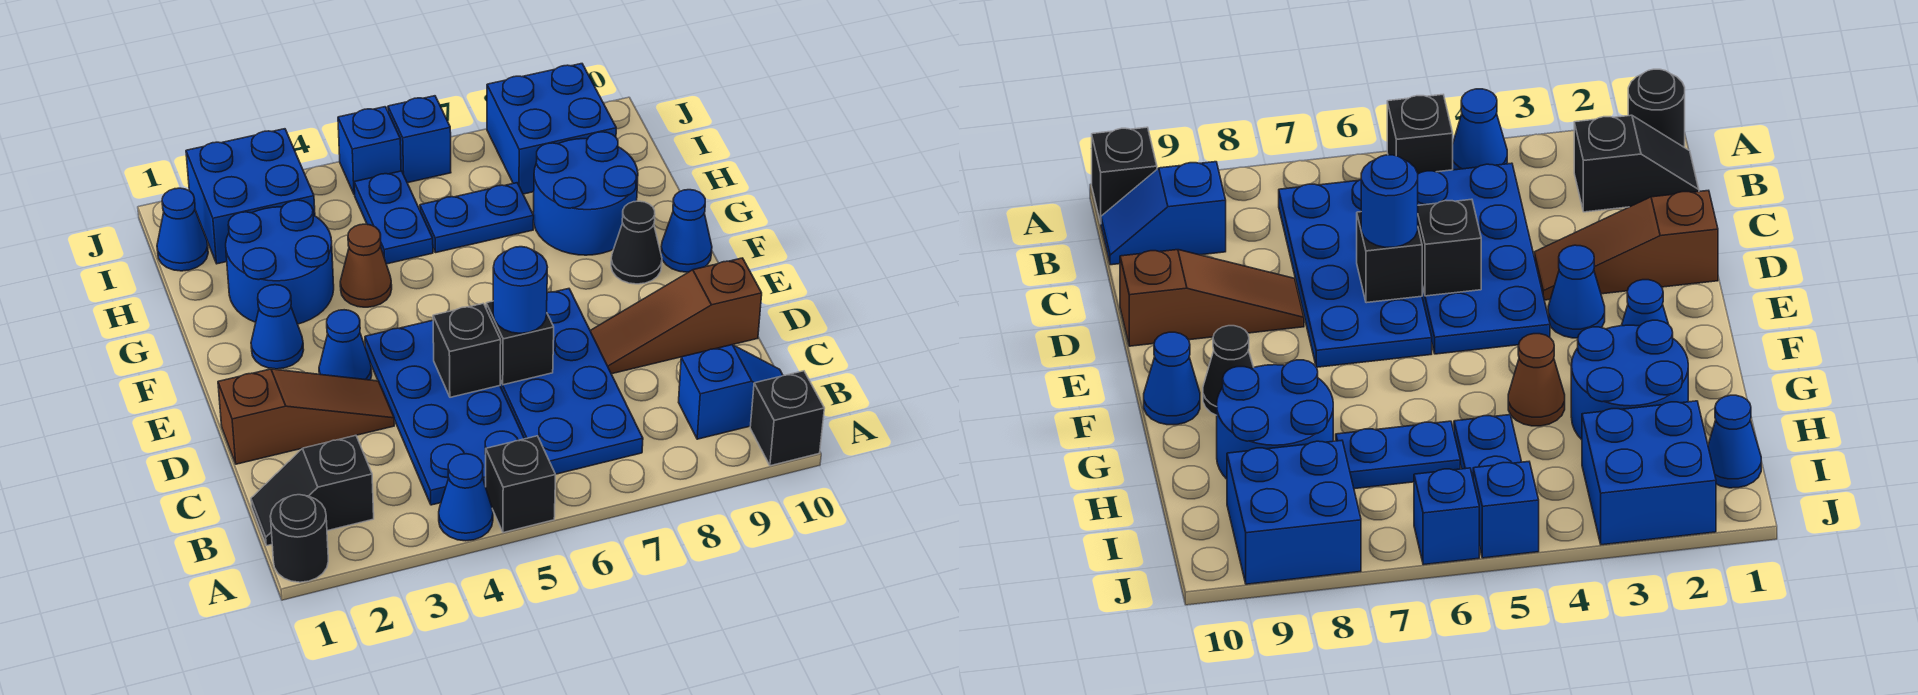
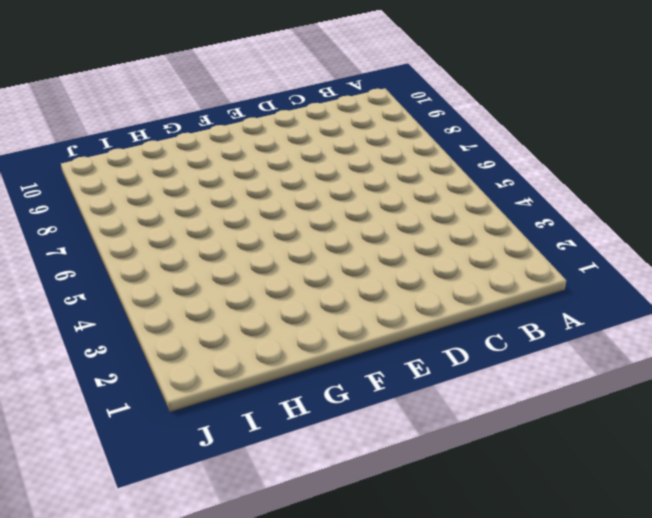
none -> black 1x1 round brick [270,495,328,582]
none -> blue 1x1 cone [439,454,493,541]
none -> black 1x1 brick [486,436,556,533]

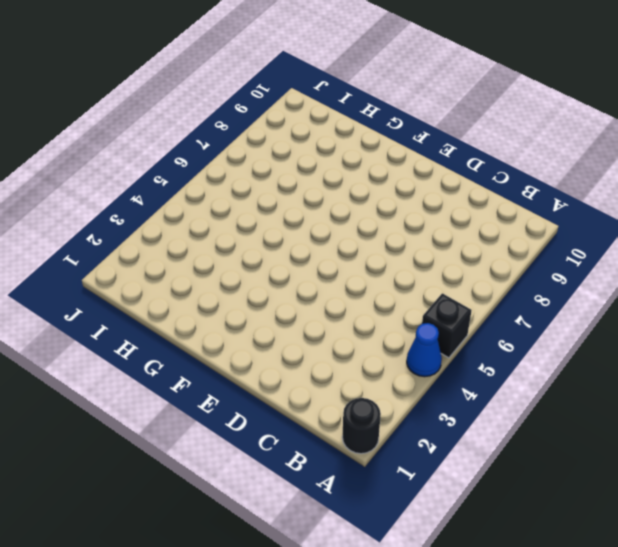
none -> black 1x1 brick [750,371,824,466]
none -> black 1x2 slope [251,435,374,546]
none -> blue 2x4 plate [365,320,524,505]

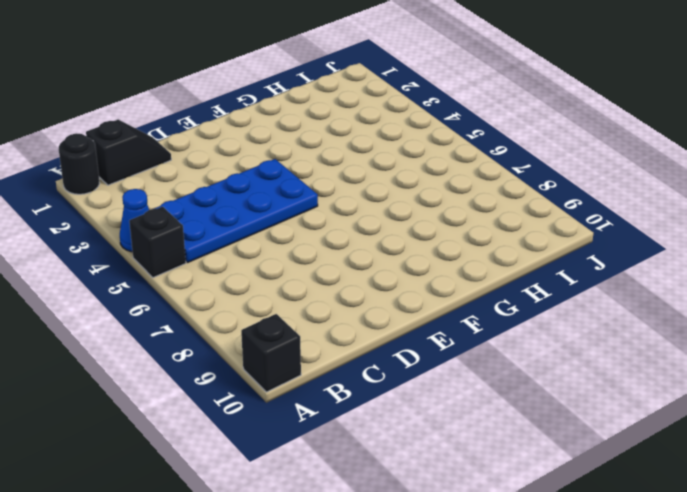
black 1x2 slope [86,120,171,185] -> black 1x2 slope turned to [251,435,374,546]
none -> blue 2x4 plate [500,289,643,474]
none -> blue 1x2 slope [679,345,783,439]
none -> brown 1x3 slope [218,369,394,464]

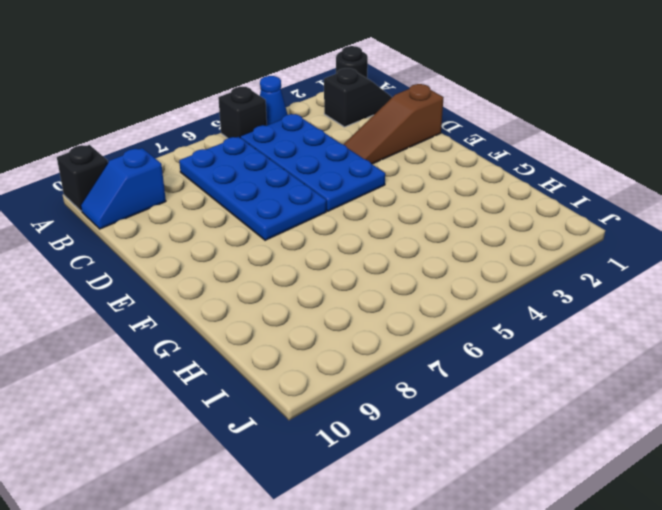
none -> brown 1x3 slope [590,258,762,374]
none -> blue 1x1 cone [319,310,372,380]
none -> blue 1x1 cone [251,285,304,369]

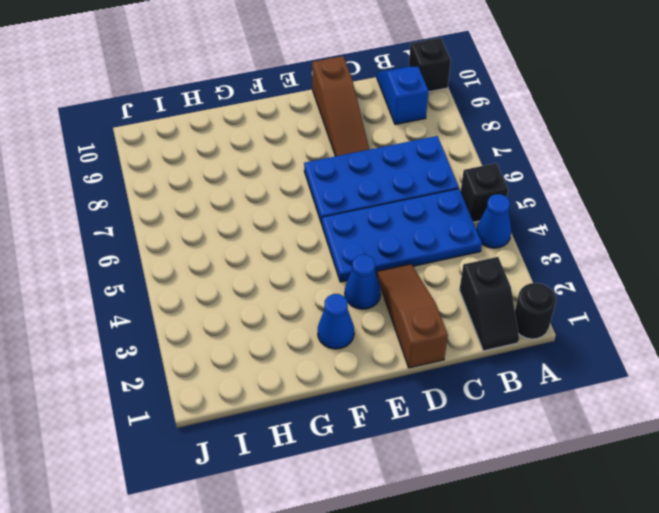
none -> black 1x1 cone [611,201,662,284]
none -> blue 1x1 cone [661,190,712,272]
none -> blue 2x2 round brick [226,200,334,324]

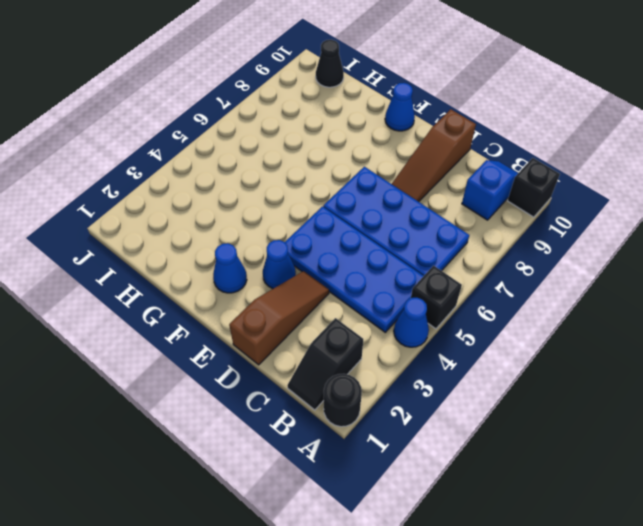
black 1x1 cone [316,40,344,87] -> black 1x1 cone moved to [611,201,662,284]
none -> blue 2x2 round brick [226,200,334,324]
none -> brown 1x1 cone [340,224,392,307]
none -> blue 2x2 round brick [533,132,638,255]

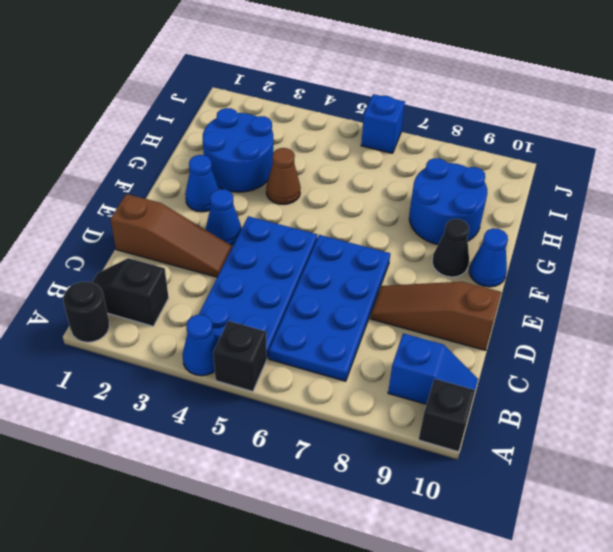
none -> blue 1x2 plate [354,171,433,264]
none -> blue 1x2 plate [420,183,534,253]
none -> blue 1x1 cone [157,188,208,271]

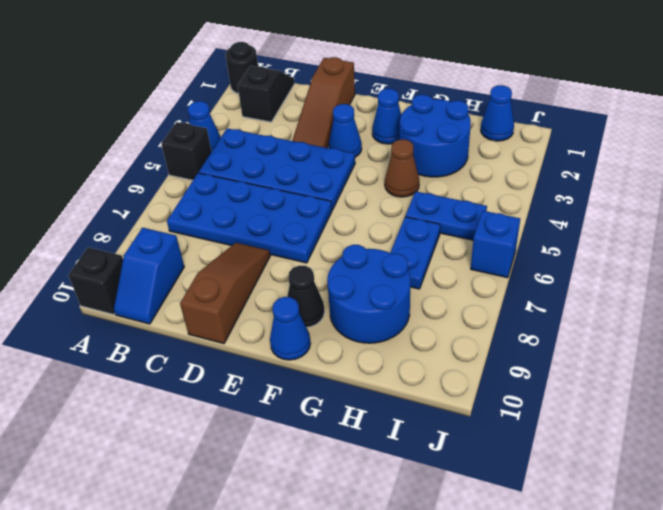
none -> blue 2x2 brick [186,129,315,264]
none -> blue 2x2 brick [487,64,616,194]
none -> blue 1x1 brick [338,107,401,195]

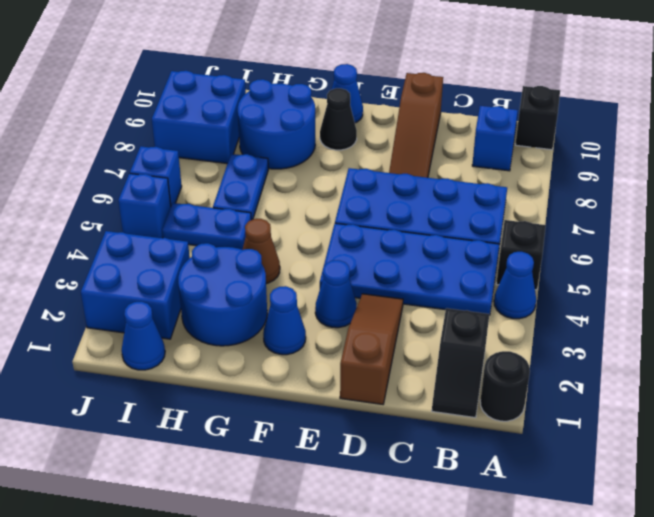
none -> black 1x1 brick [433,303,501,397]
none -> black 1x1 brick [486,301,554,385]
none -> blue 1x1 round brick [493,247,547,333]

